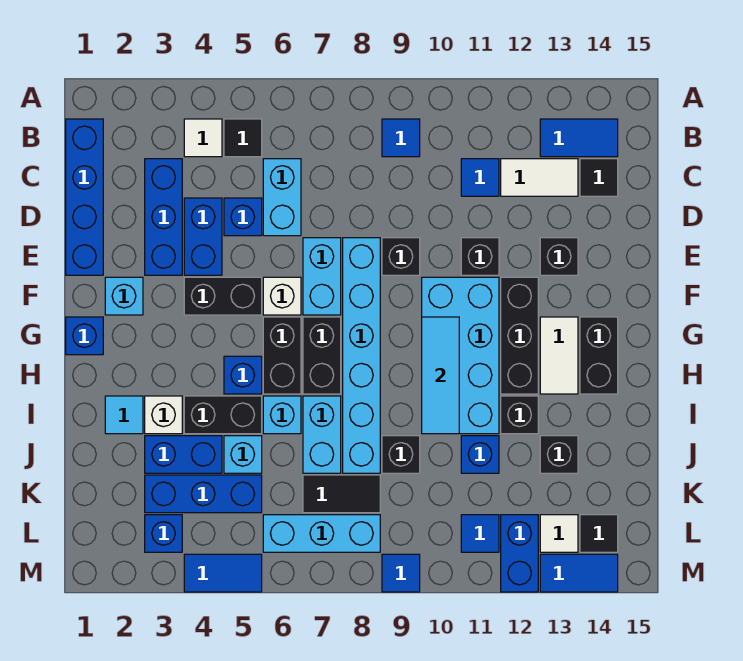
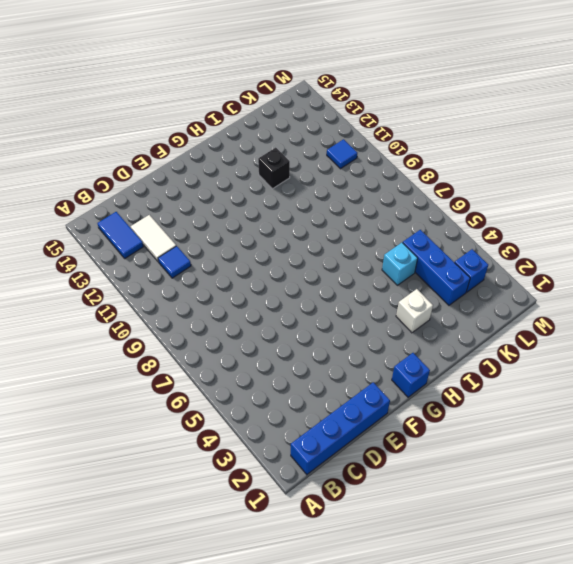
none -> white 1x1 tile [184,119,222,157]
none -> black 1x1 tile [224,119,262,157]
none -> blue 1x1 tile [382,119,420,157]
none -> blue 1x3 brick [145,159,182,275]

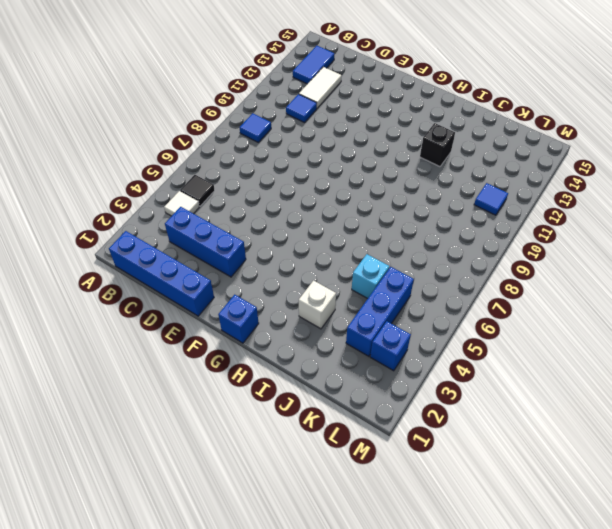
none -> cyan 1x2 brick [263,159,301,236]
none -> black 1x1 tile [580,159,618,196]
none -> blue 1x2 brick [184,198,222,275]
none -> blue 1x1 brick [224,198,262,236]

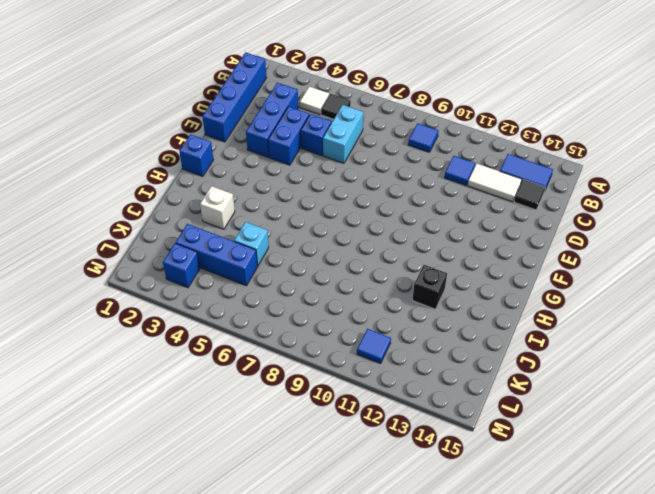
none -> cyan 1x2 brick [303,238,341,315]
none -> cyan 1x6 brick [343,238,380,473]
none -> black 1x1 brick [382,238,420,275]
none -> black 1x1 brick [461,238,499,275]

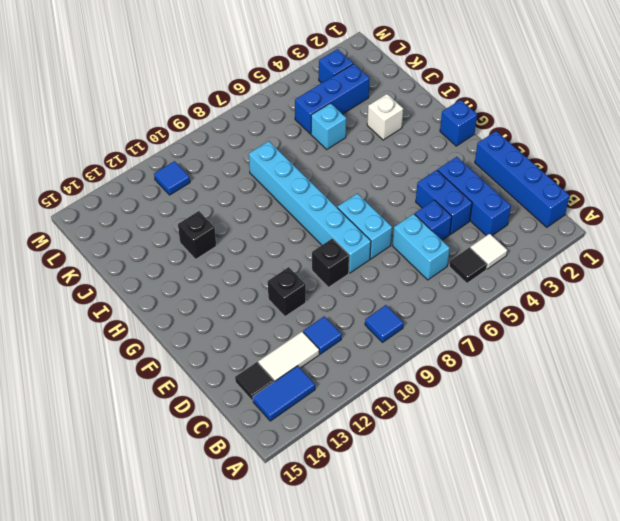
none -> black 1x1 brick [540,238,578,275]
none -> cyan 1x1 brick [105,277,143,315]
none -> black 1x2 brick [184,277,262,315]
none -> white 1x1 brick [263,277,301,315]

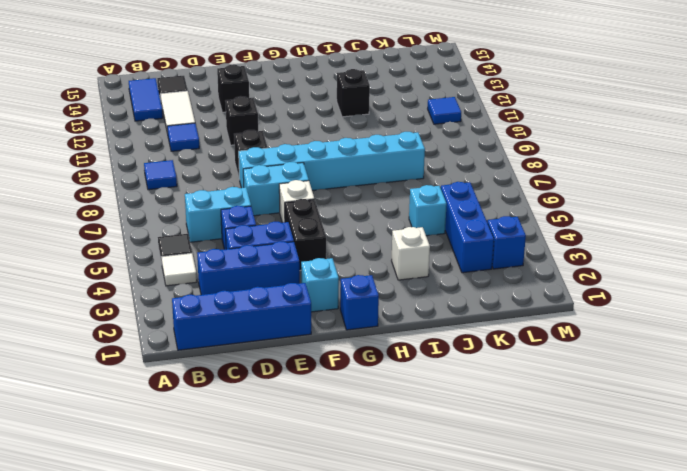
none -> cyan 2x4 brick [422,277,499,434]
none -> black 1x3 brick [501,277,538,394]
none -> black 1x2 brick [263,317,301,394]
none -> black 1x2 brick [303,317,341,394]

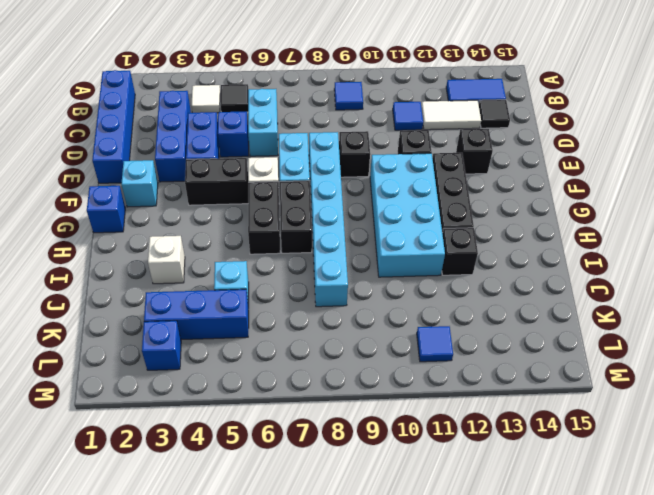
none -> white 1x2 tile [540,317,578,394]
none -> black 1x2 brick [580,317,618,394]
none -> blue 1x1 brick [224,356,262,394]
none -> cyan 1x1 tile [105,396,143,434]

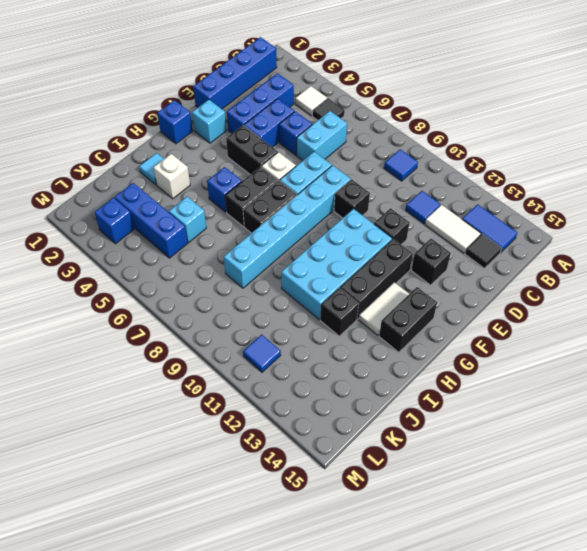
none -> black 1x2 brick [184,396,262,434]
none -> cyan 1x1 brick [263,396,301,434]
none -> cyan 1x2 brick [303,396,341,473]
none -> blue 1x2 brick [145,436,222,473]

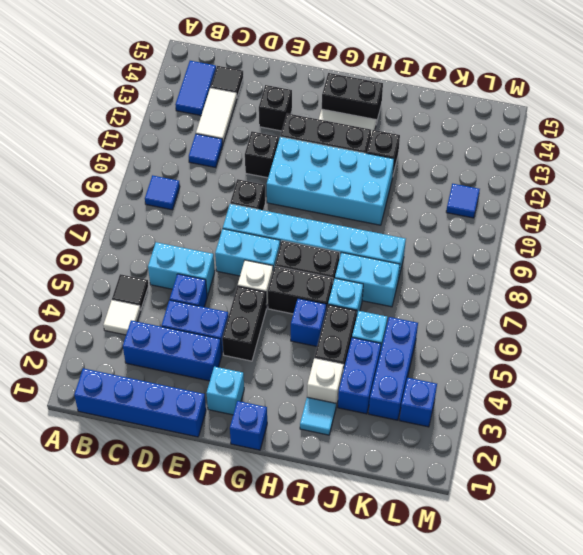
none -> black 1x1 brick [382,436,420,473]
none -> blue 1x1 brick [461,436,499,473]
none -> black 1x1 brick [540,436,578,473]
none -> black 1x2 tile [303,475,380,513]

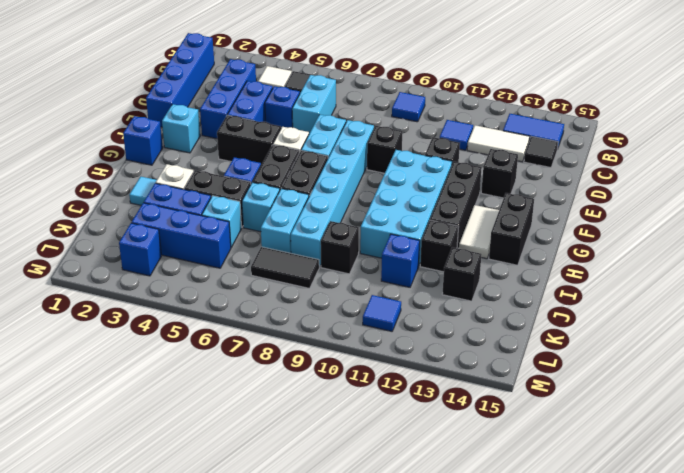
none -> cyan 1x3 brick [263,515,380,552]
none -> blue 1x2 brick [501,515,538,592]
none -> white 1x1 tile [540,515,578,552]
none -> black 1x1 tile [580,515,618,552]

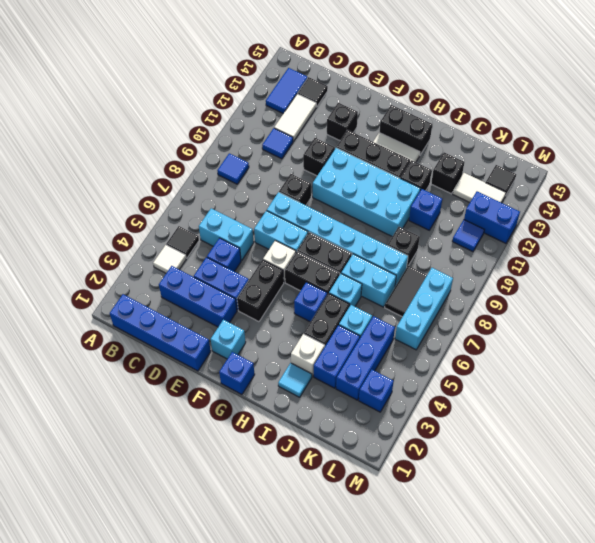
white 1x2 tile [453,173,506,203] -> white 1x1 tile [540,515,578,552]
none -> blue 1x2 tile [184,554,262,592]
none -> blue 1x1 tile [382,554,420,592]
none -> blue 1x2 tile [540,554,618,592]
none -> cyan 1x3 tile [422,317,459,434]

